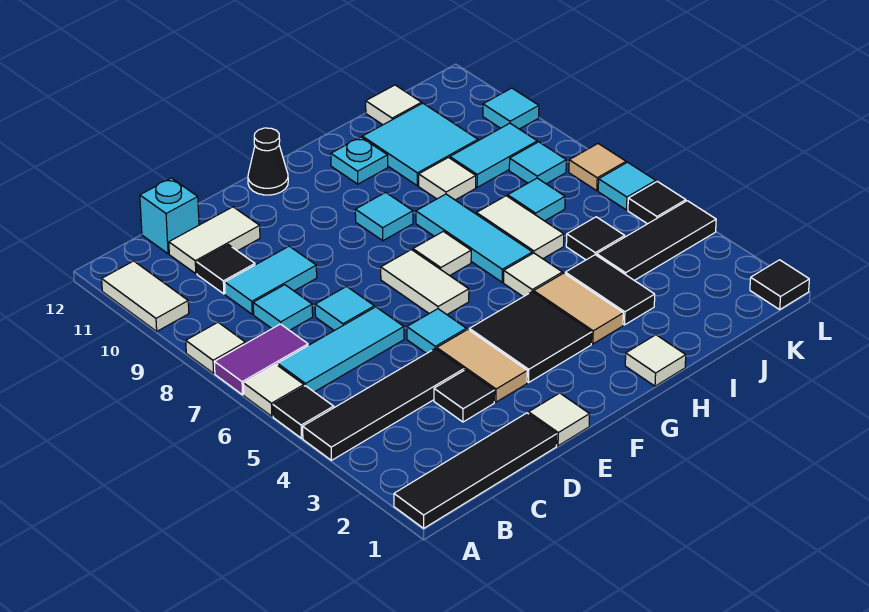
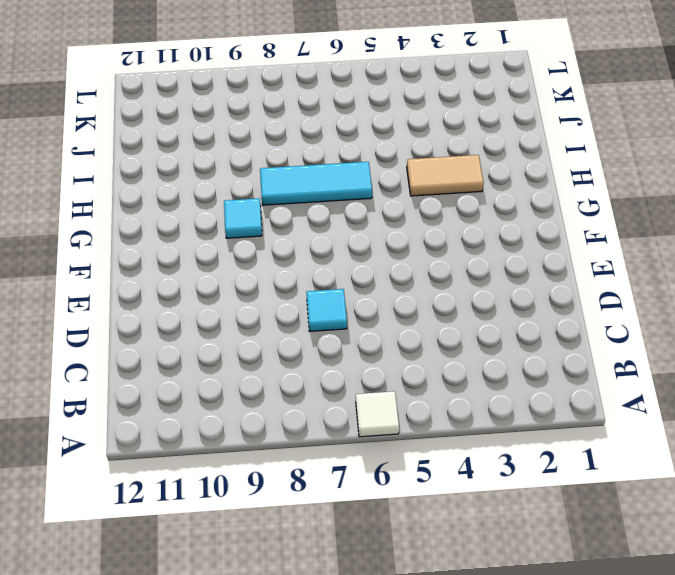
none -> black 1x4 tile [394,413,557,528]
none -> black 1x4 tile [303,349,464,460]
none -> black 1x1 tile [273,386,334,438]
none -> purple 1x2 tile [214,324,308,395]

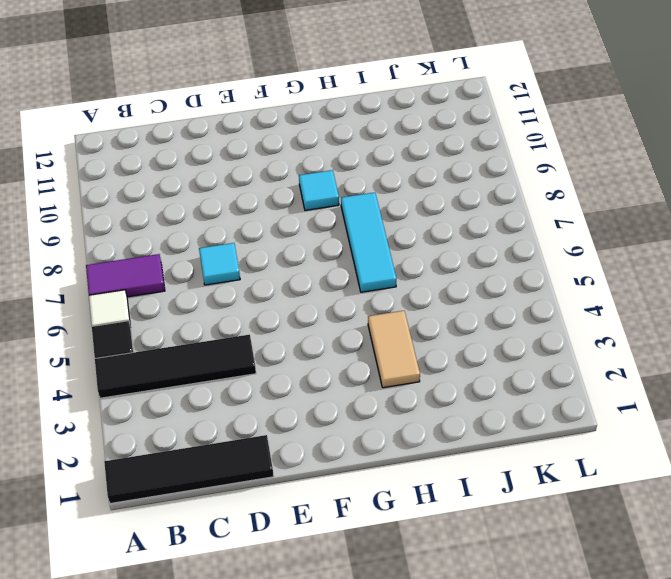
none -> white 1x1 tile [186,322,246,373]
none -> white 1x2 tile [102,261,189,331]
none -> cyan 1x3 tile [278,307,404,392]
none -> cyan 1x1 tile [253,285,313,330]

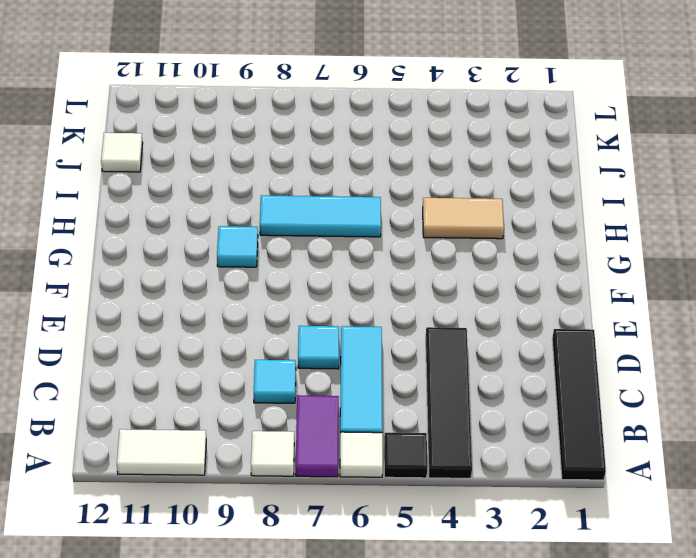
none -> cyan 1x2 tile [225,246,317,314]
none -> black 1x1 tile [197,245,255,294]
none -> white 1x2 tile [169,207,260,274]
none -> cyan 1x1 brick [140,178,199,254]

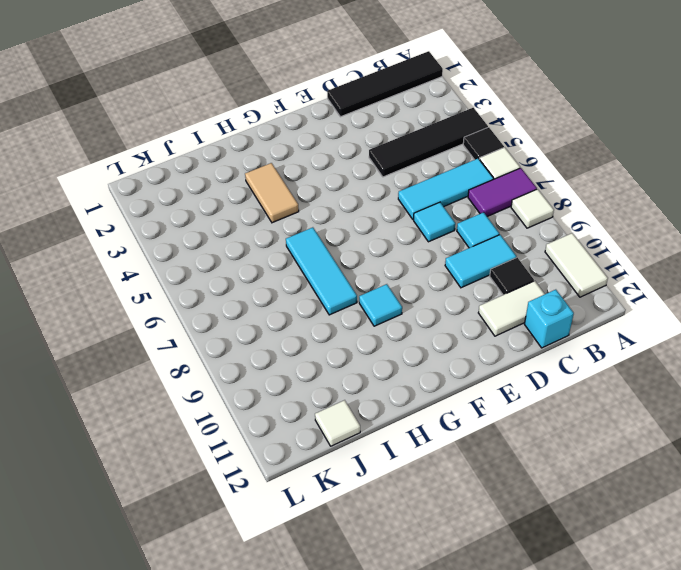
none -> black 1x1 tile [434,370,495,422]
none -> white 1x1 tile [529,393,590,446]
none -> tan 1x2 tile [437,330,527,402]
none -> cyan 1x1 tile [407,309,466,354]

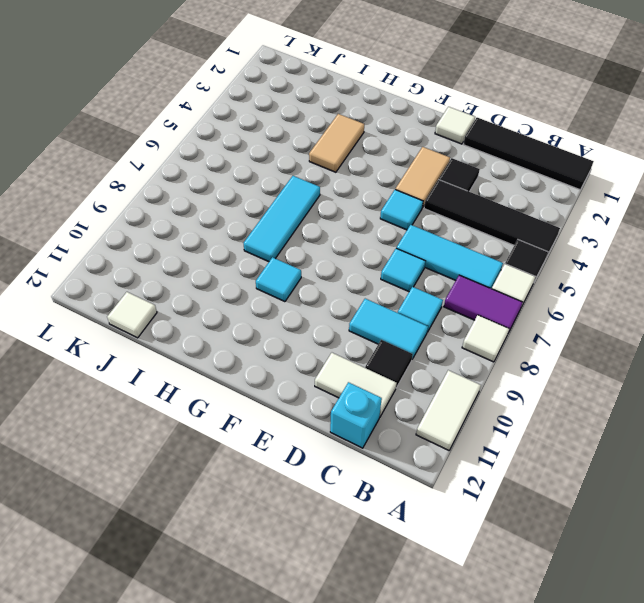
none -> black 2x2 tile [469,292,592,382]
none -> white 1x2 tile [381,250,469,314]
none -> black 1x1 cone [248,128,288,195]
none -> white 1x1 tile [413,231,471,276]

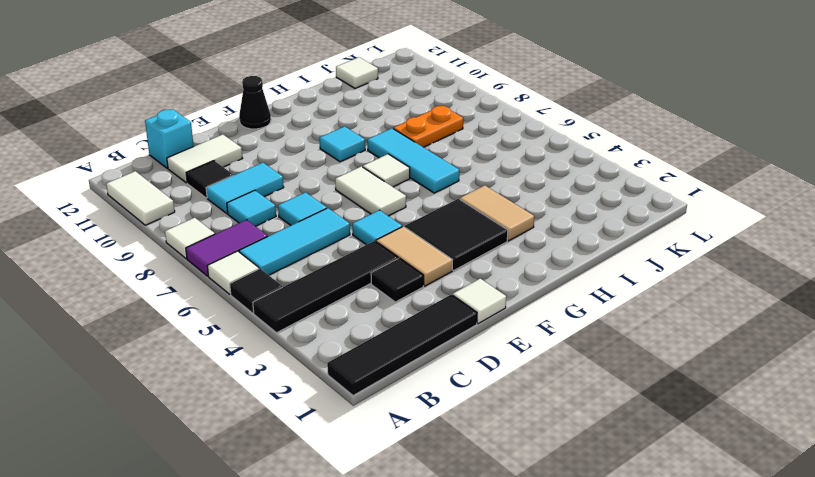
orange 1x2 plate [393,106,463,147] -> none
none -> white 1x1 tile [625,335,686,386]
none -> white 1x1 tile [504,253,562,297]
none -> cyan 1x1 plate [331,137,388,184]
none -> black 1x2 tile [565,255,655,325]

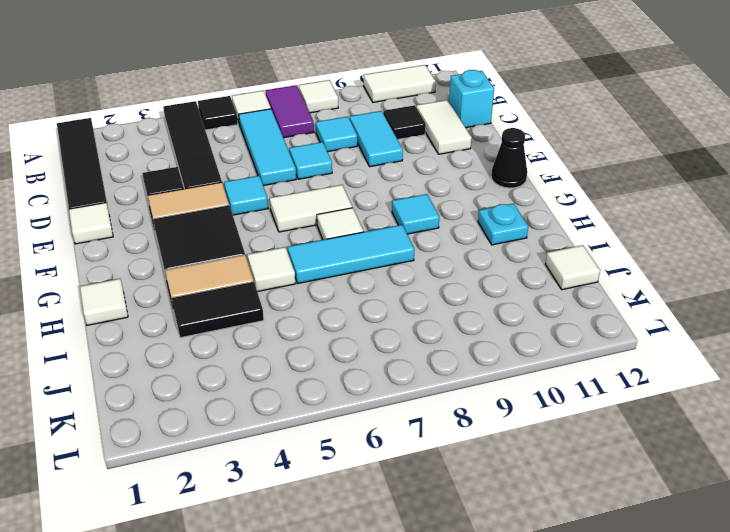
none -> white 1x2 tile [476,196,564,259]
none -> white 1x1 tile [419,158,476,200]
none -> cyan 2x2 tile [362,103,478,186]
none -> black 1x3 tile [597,201,716,280]

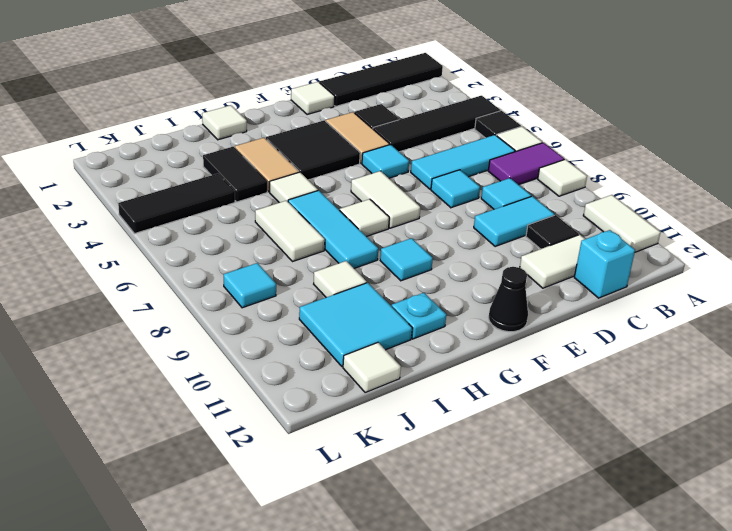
none -> black 1x1 tile [566,217,625,260]
none -> cyan 1x1 tile [508,178,565,221]
none -> cyan 1x2 tile [450,123,537,187]
none -> black 1x1 tile [750,260,809,310]

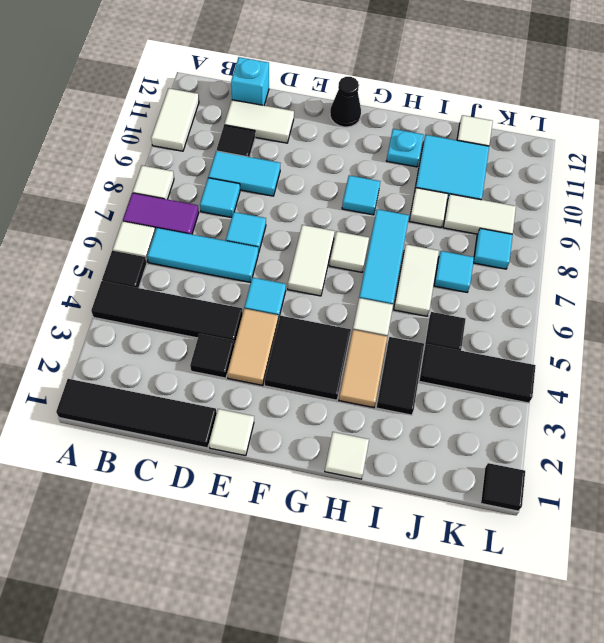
white 1x2 tile [443,194,516,234] -> cyan 1x2 tile [450,123,537,187]
none -> black 1x1 tile [628,181,686,224]
none -> cyan 1x1 tile [598,162,656,210]
none -> tan 1x1 tile [569,144,626,191]
none -> cyan 1x1 tile [483,88,539,129]

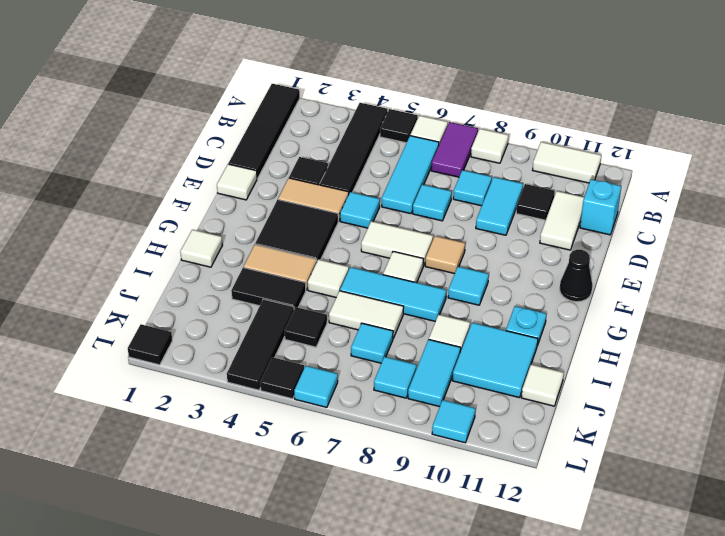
tan 1x1 tile [425,236,465,274] -> tan 1x1 tile moved to [569,144,626,191]

